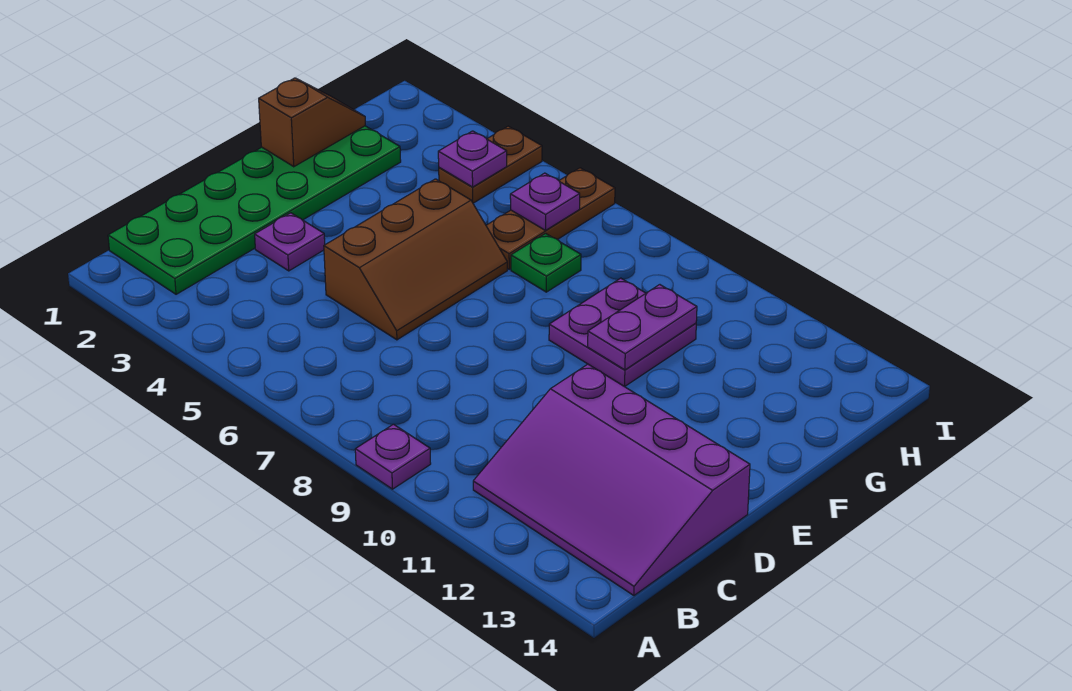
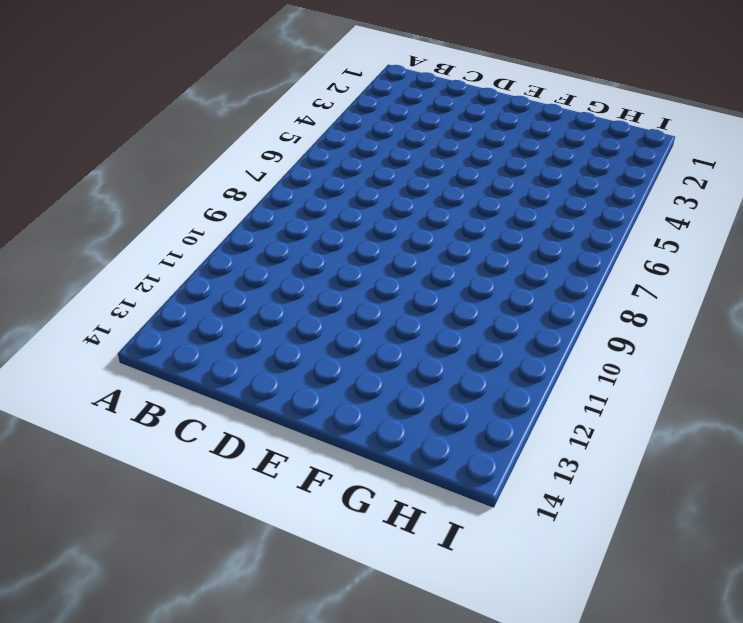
none -> purple 1x1 plate [355,424,431,489]
none -> green 2x6 plate [108,126,401,294]
none -> purple 3x4 slope [473,364,750,595]

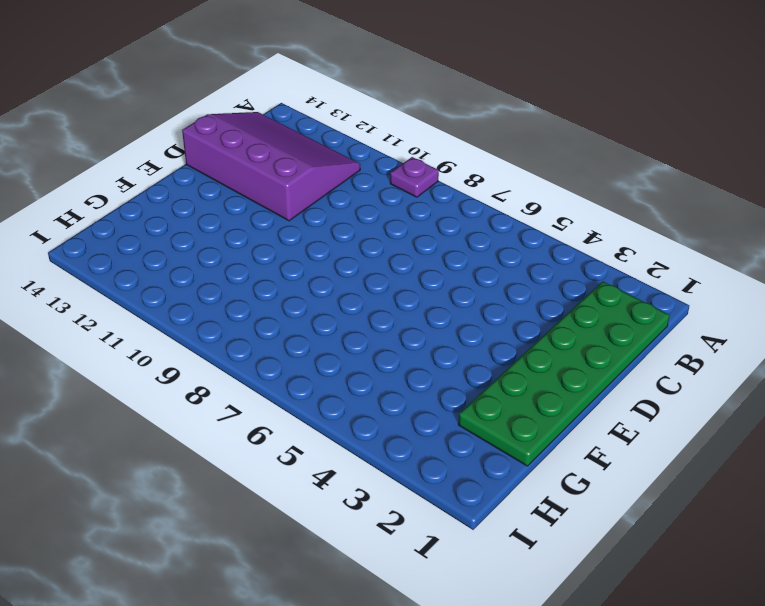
none -> purple 1x1 plate [255,213,325,271]
none -> brown 2x3 slope [324,179,507,340]
none -> purple 2x2 plate [549,278,696,387]

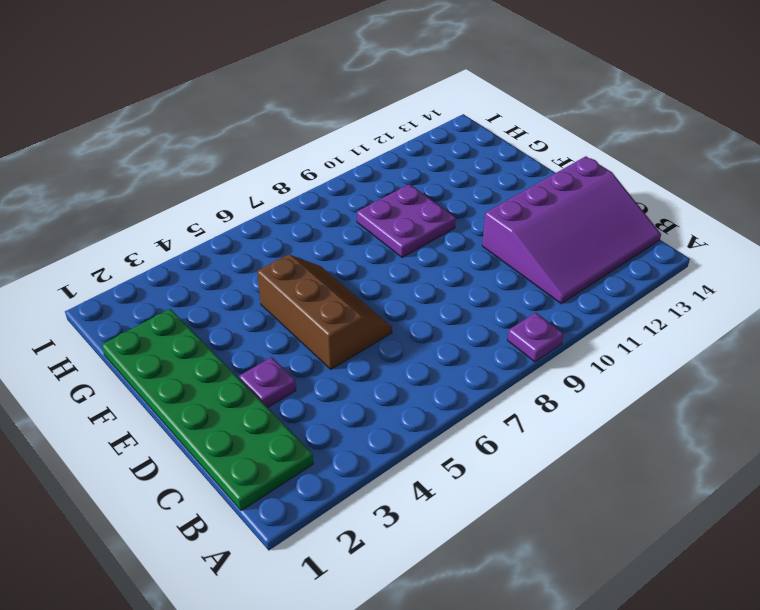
none -> brown 1x3 plate [486,168,615,269]
none -> green 1x1 plate [511,233,581,292]
none -> brown 1x2 plate [439,126,542,203]

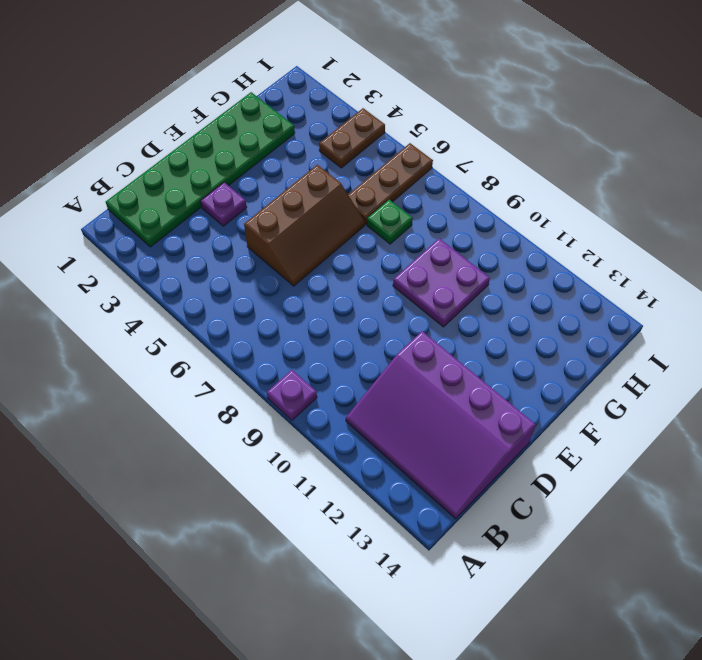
none -> brown 1x2 slope [259,78,365,167]
none -> purple 1x2 plate [588,285,697,370]
none -> purple 1x1 plate [438,131,507,187]

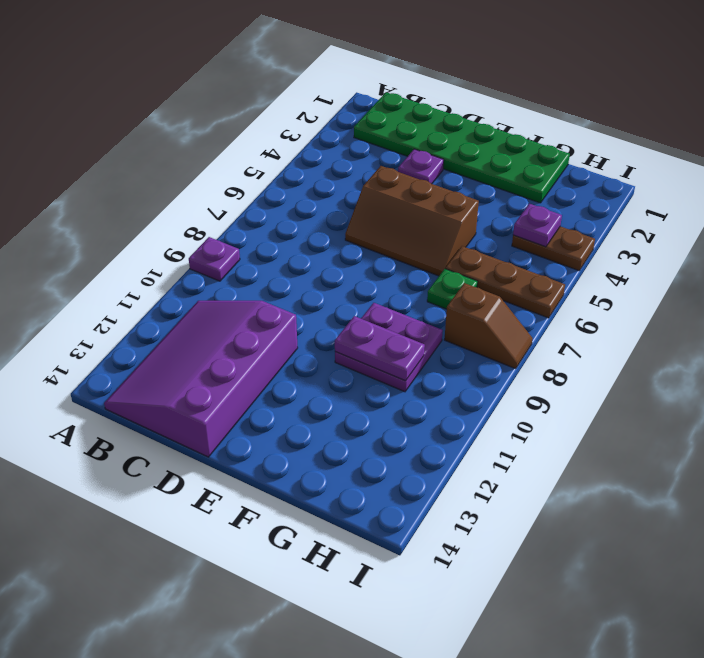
brown 1x2 slope [444,283,532,369] -> brown 1x2 slope moved to [259,78,365,167]
none -> purple 1x1 plate [510,173,580,230]

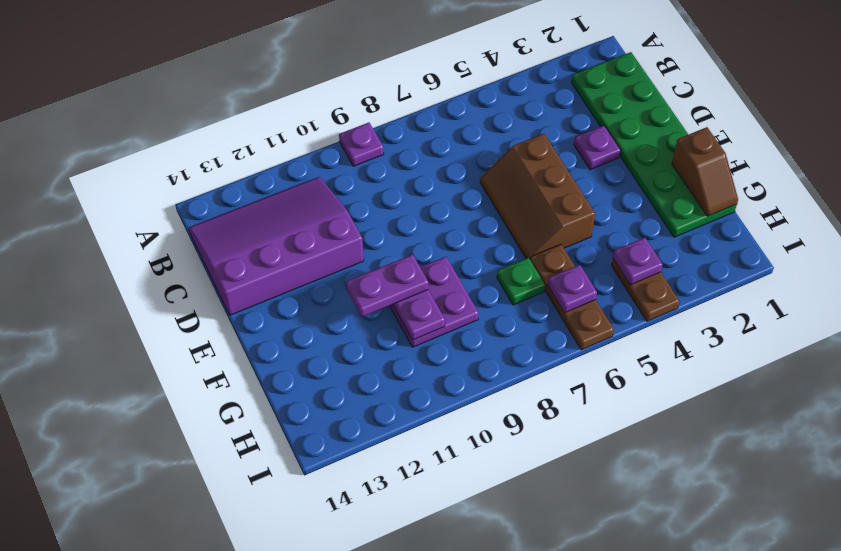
purple 1x2 plate [346,254,428,317] -> none

